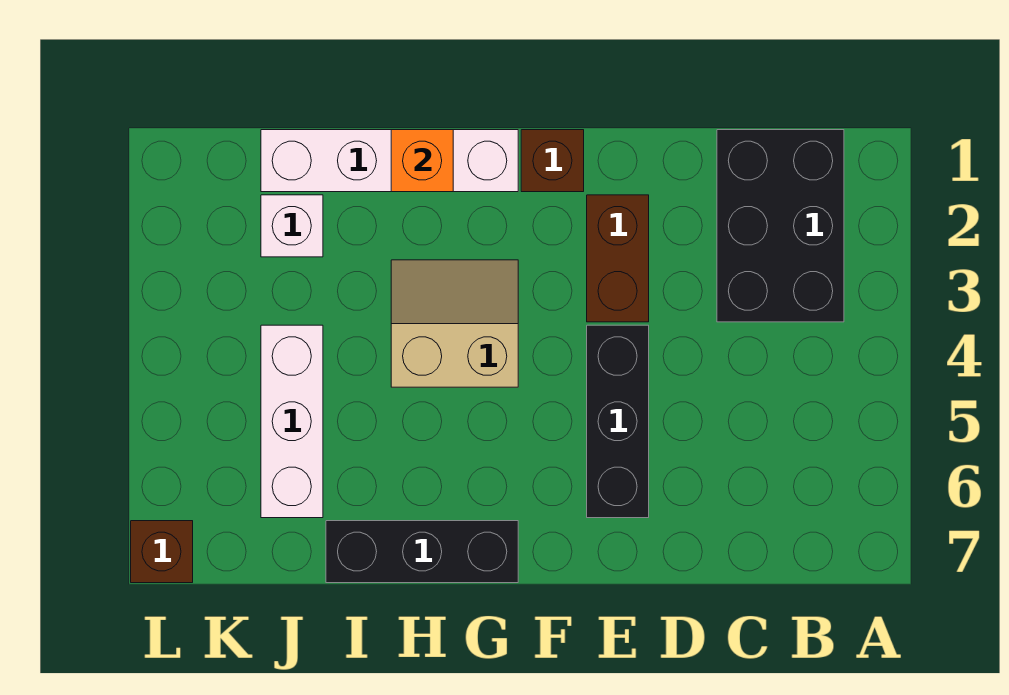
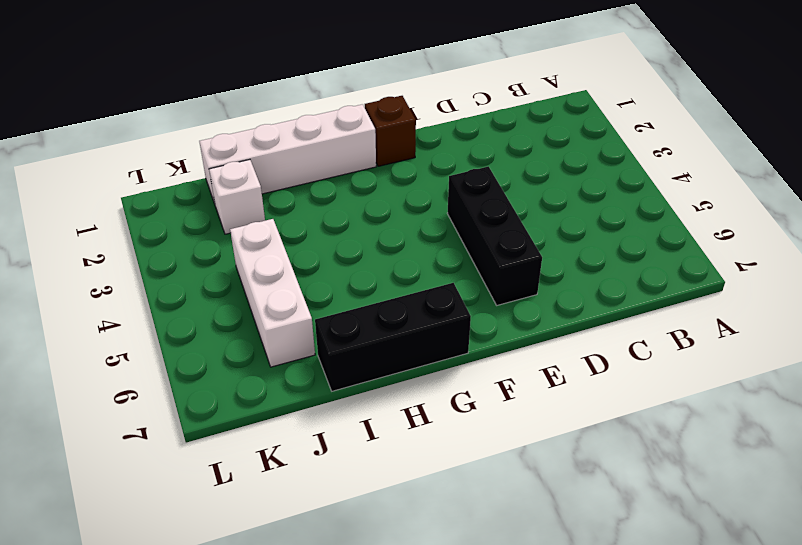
none -> black 2x3 brick [717,130,844,322]
none -> brown 1x2 brick [587,195,649,322]

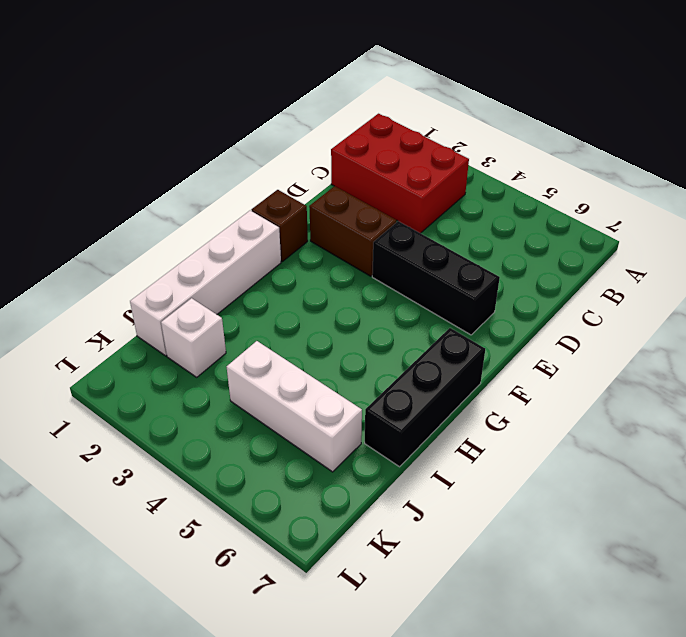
red 2x3 brick [331,114,469,233] -> black 2x3 brick [717,130,844,322]
none -> tan 2x2 slope [391,260,518,387]
none -> brown 1x1 brick [131,521,193,583]

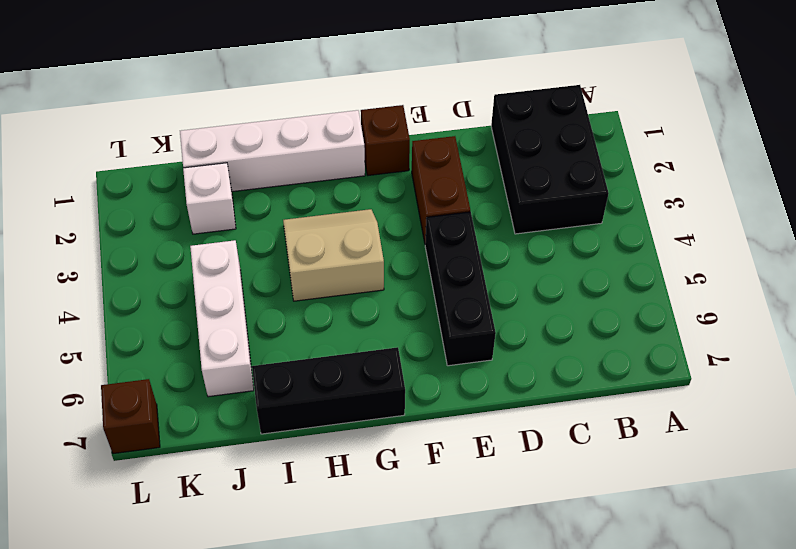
none -> orange 1x1 brick [391,130,453,192]

